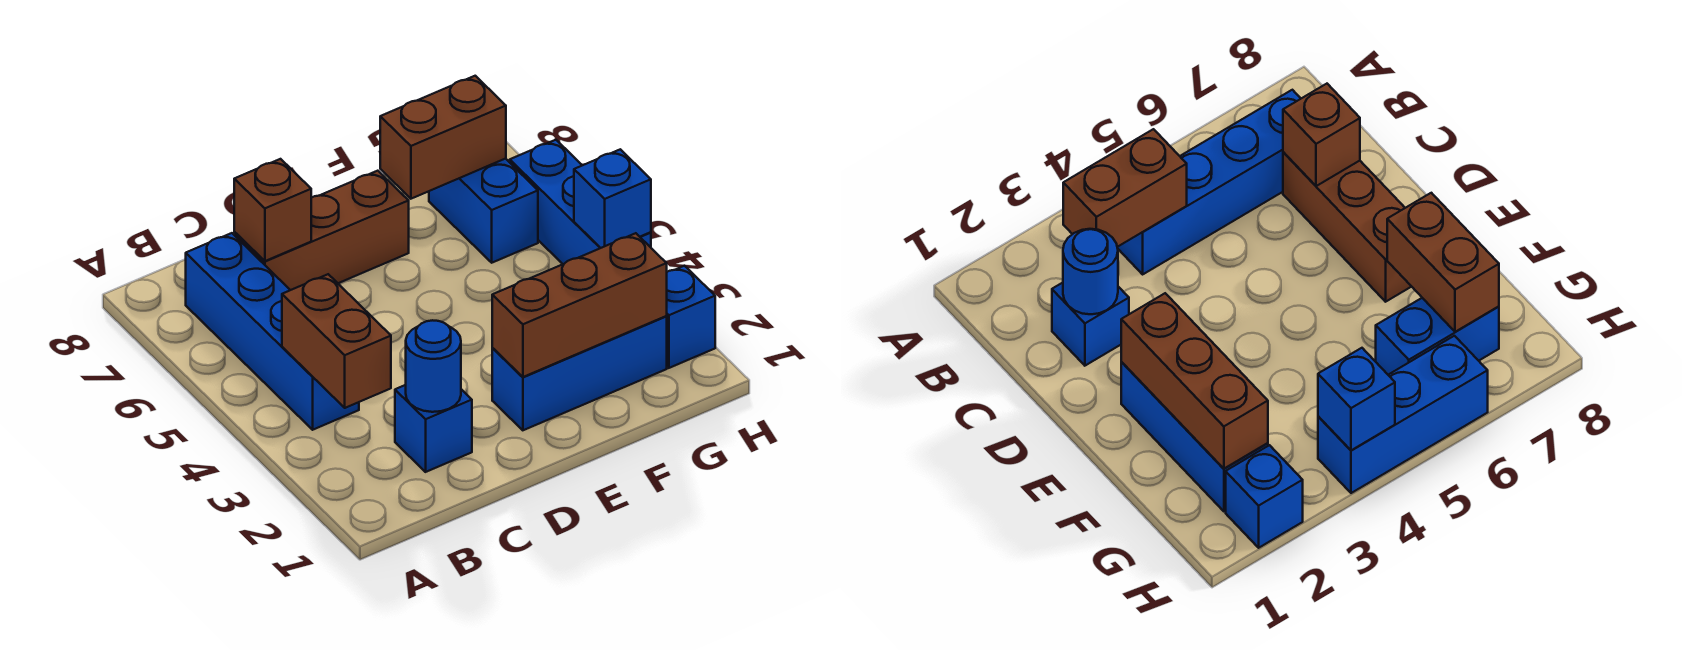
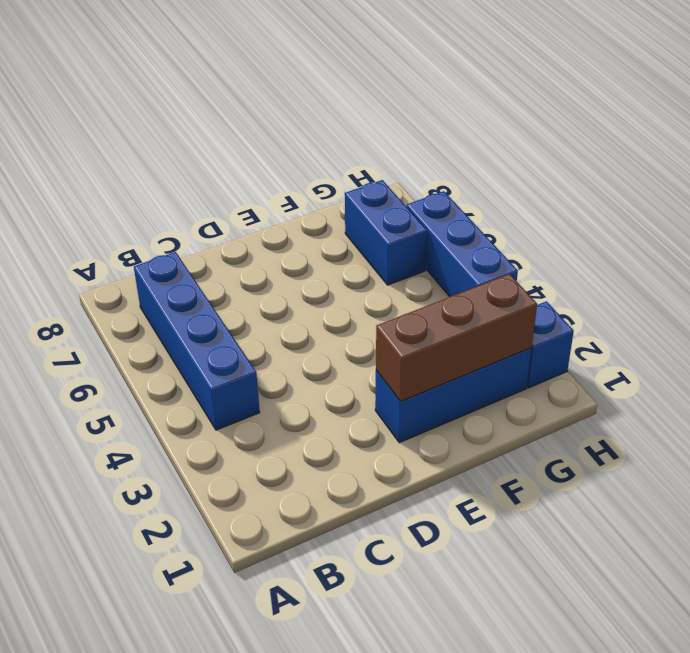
none -> blue 1x1 brick [395,385,472,472]
none -> brown 1x3 brick [234,171,409,290]
none -> brown 1x2 brick [282,274,391,408]

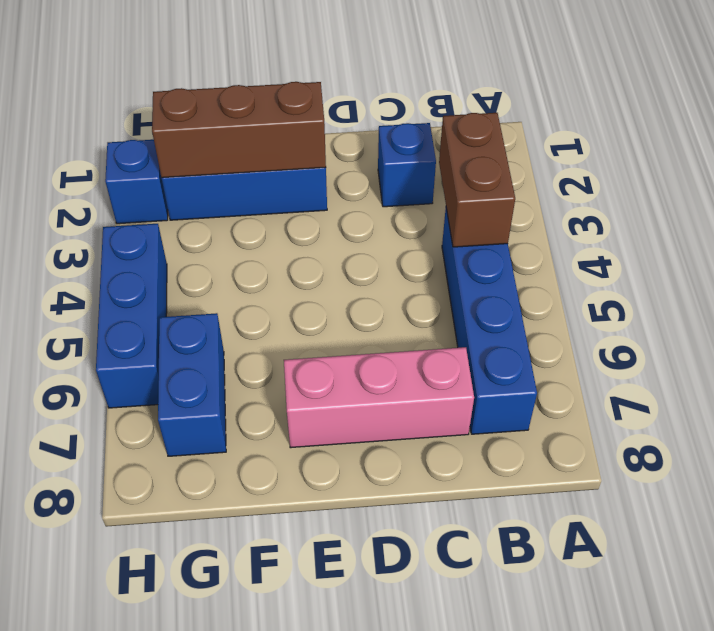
pink 1x3 brick [284,347,474,448] -> brown 1x3 brick [234,171,409,290]
none -> blue 1x1 round brick [406,320,461,412]
none -> brown 1x1 brick [234,159,311,261]
none -> brown 1x2 brick [380,76,506,199]

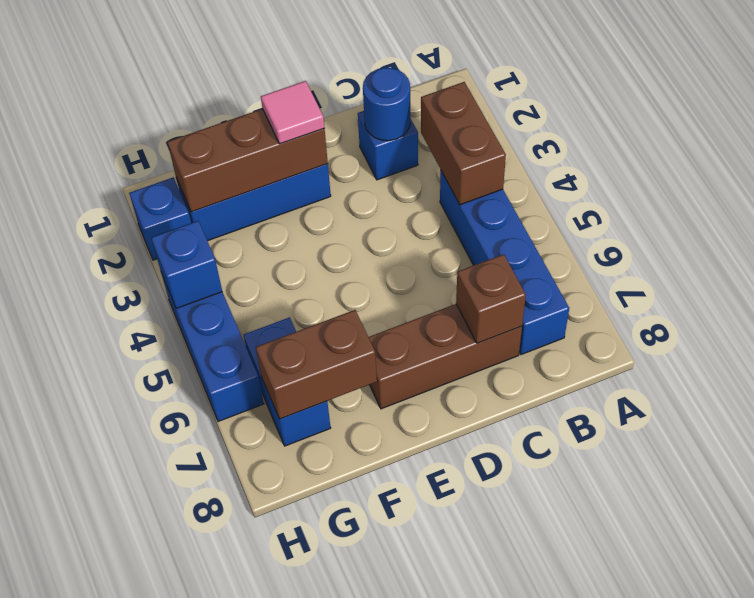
pink 1x1 tile [261,81,324,144] -> none

